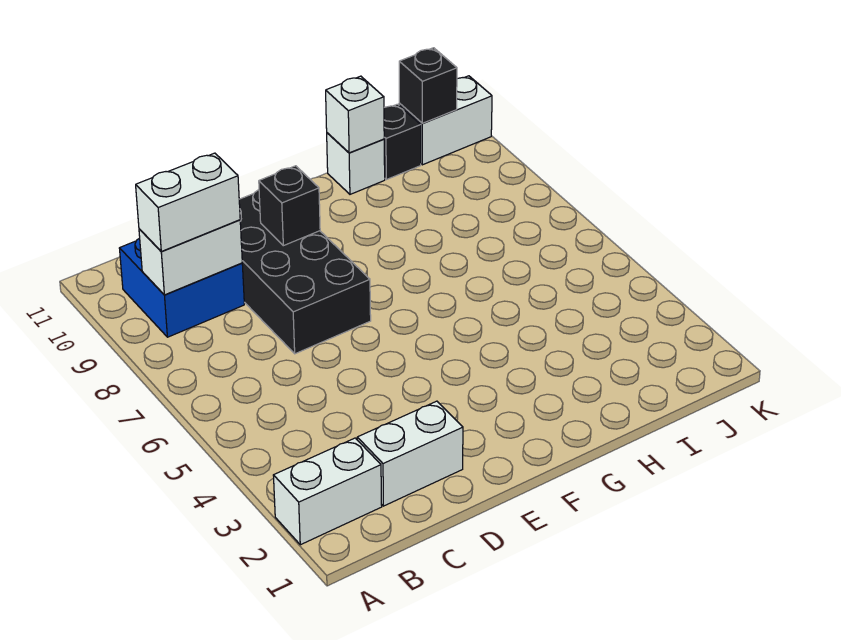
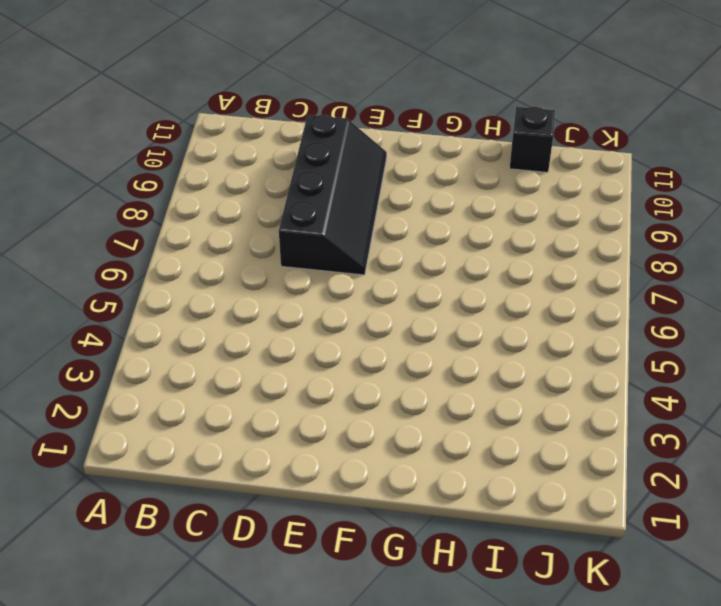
black 2x4 slope [279,115,387,275] -> black 2x4 brick [239,190,371,354]
none -> white 1x2 brick [273,438,382,545]
none -> blue 2x2 brick [119,238,244,337]
none -> white 1x2 brick [357,401,463,506]

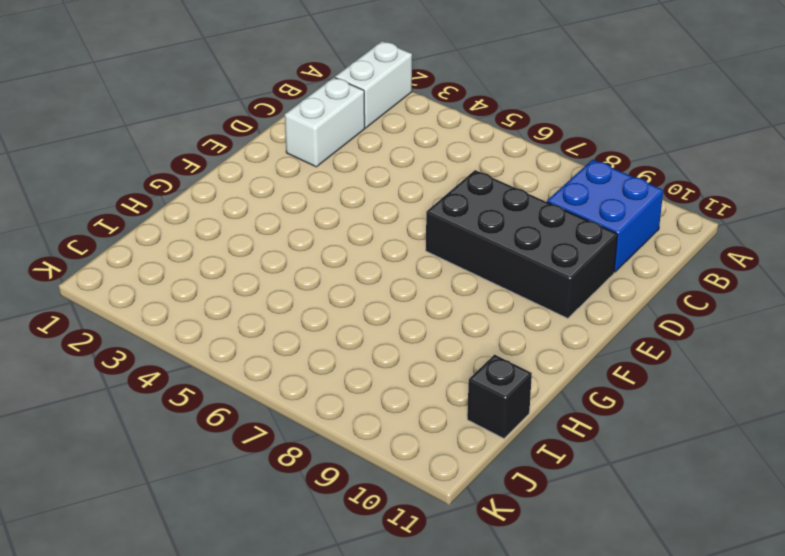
none -> white 1x1 brick [327,133,385,194]
none -> white 1x2 brick [399,76,492,165]
none -> white 1x2 brick [139,220,242,295]

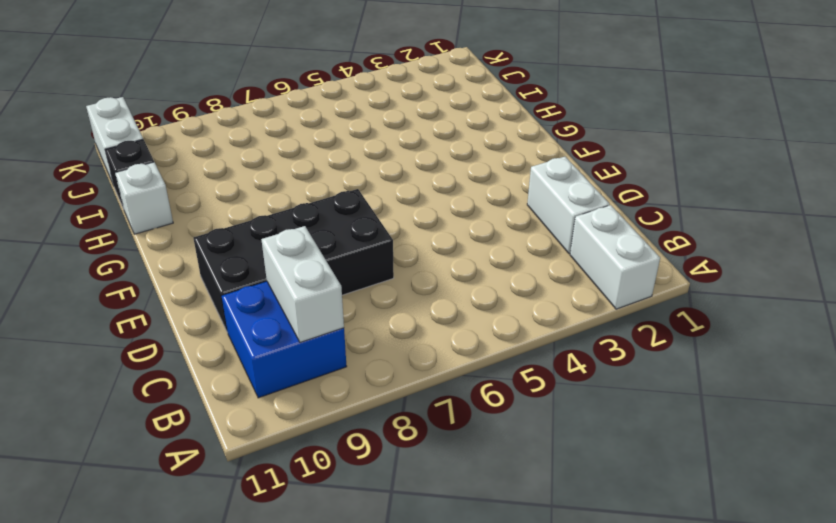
none -> black 1x1 brick [259,166,320,246]
none -> white 1x1 brick [326,76,384,153]
none -> black 1x1 brick [399,48,457,123]

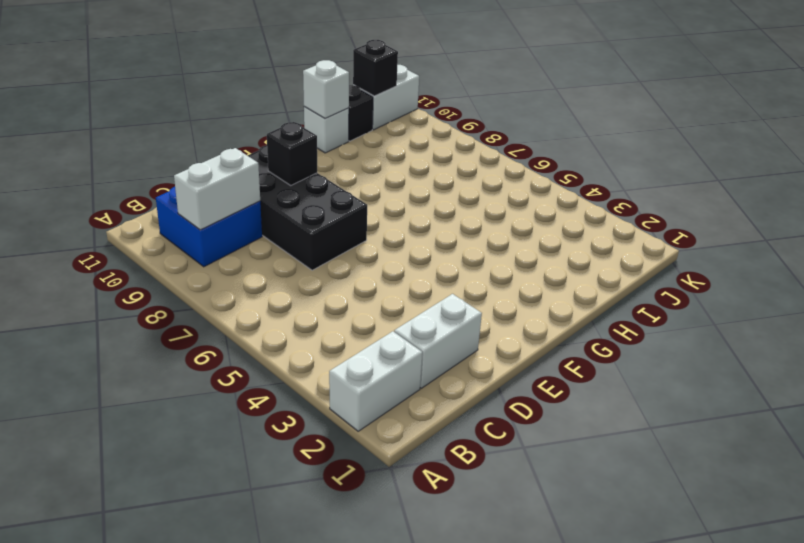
none -> white 1x2 brick [136,153,240,251]

